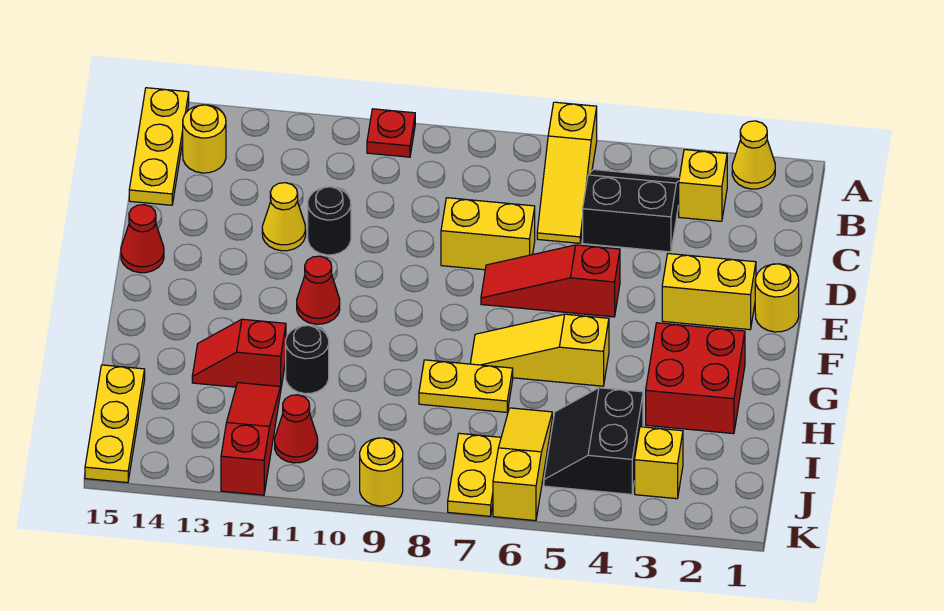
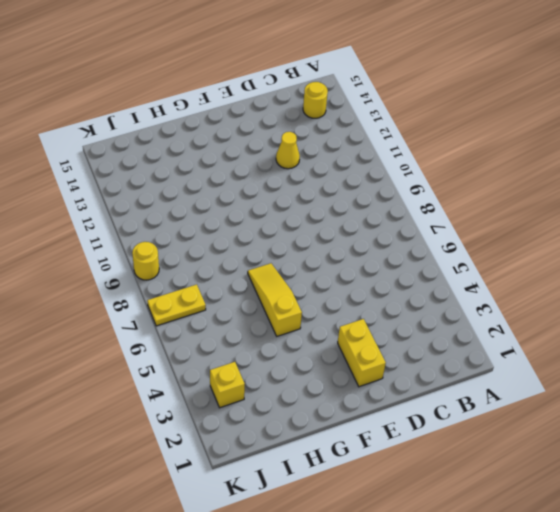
none -> yellow 1x1 cone [732,121,775,189]
none -> yellow 1x3 slope [537,102,597,243]
none -> red 1x1 plate [367,109,415,157]

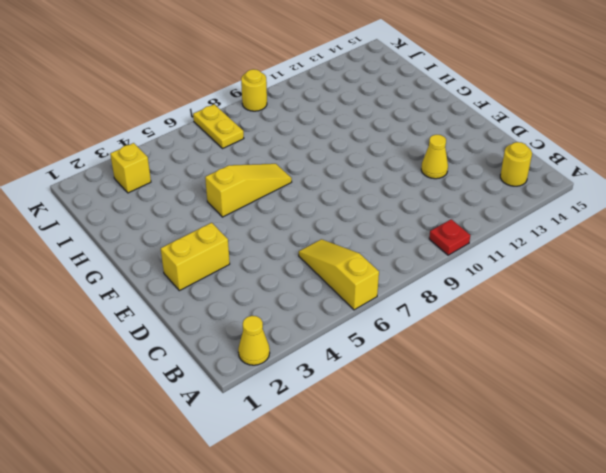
none -> yellow 1x3 plate [129,88,189,205]
none -> yellow 1x1 brick [679,150,727,221]
none -> black 2x2 slope [583,170,679,252]

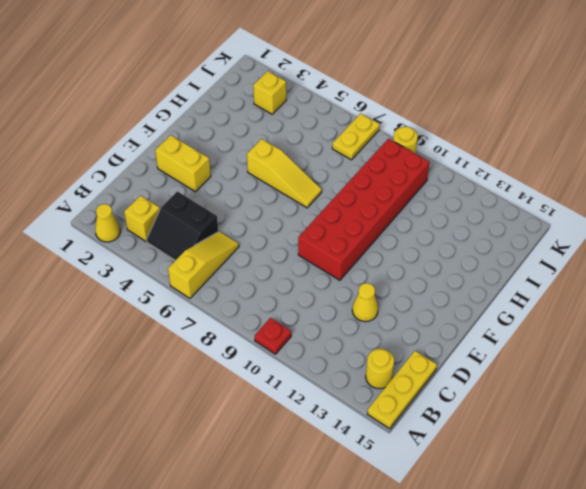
red 2x6 brick [298,139,430,280] -> none
none -> yellow 1x2 brick [441,198,535,270]
none -> black 1x1 round brick [308,187,351,255]
none -> yellow 1x1 round brick [755,264,799,332]

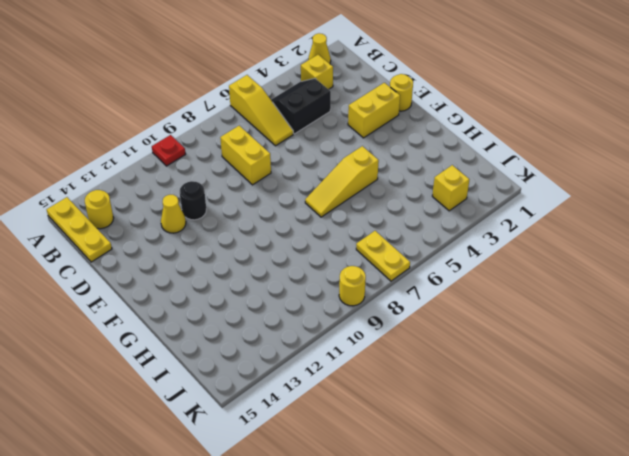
yellow 1x2 brick [220,126,271,185] -> yellow 1x2 brick turned to [441,198,535,270]
none -> red 1x3 slope [481,245,620,317]
none -> red 1x1 cone [121,205,164,273]
none -> red 1x1 cone [297,256,340,324]

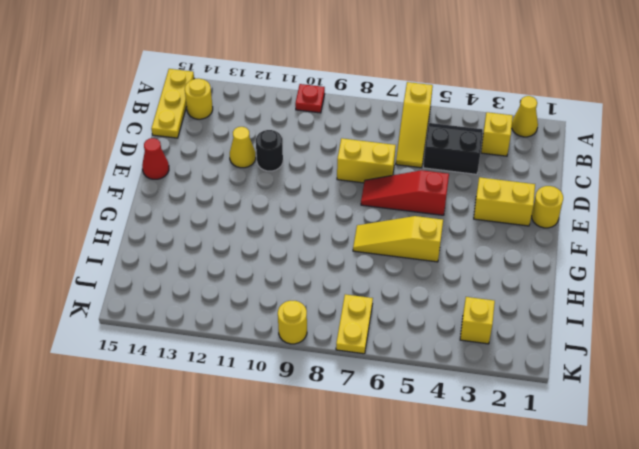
none -> red 1x1 cone [297,256,340,324]
none -> red 2x2 brick [646,323,745,434]
none -> yellow 1x2 plate [419,360,513,412]

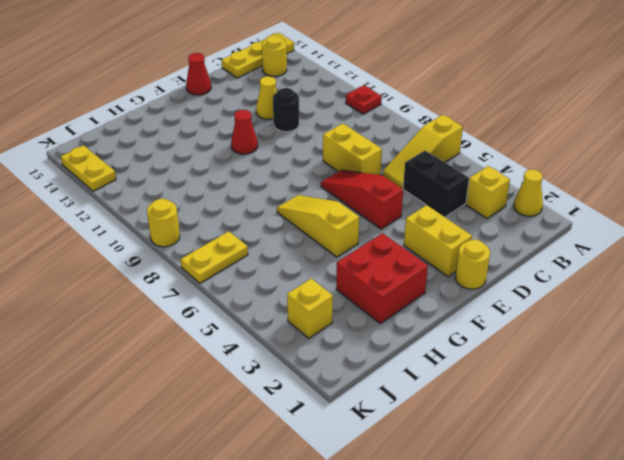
yellow 1x2 plate [61,145,116,191] -> yellow 1x2 plate moved to [419,360,513,412]
none -> black 1x1 round brick [286,325,329,394]
none -> red 1x2 slope [192,319,286,387]
none -> black 2x2 slope [544,388,643,494]

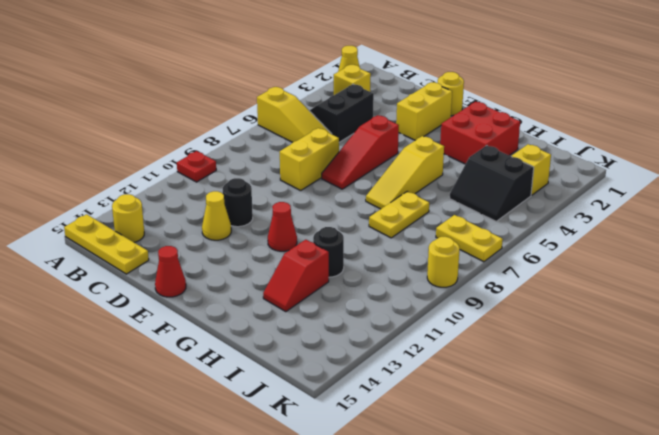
none -> yellow 1x3 slope [493,408,552,521]
none -> red 1x3 slope [221,383,281,495]
none -> yellow 1x3 plate [85,365,145,483]

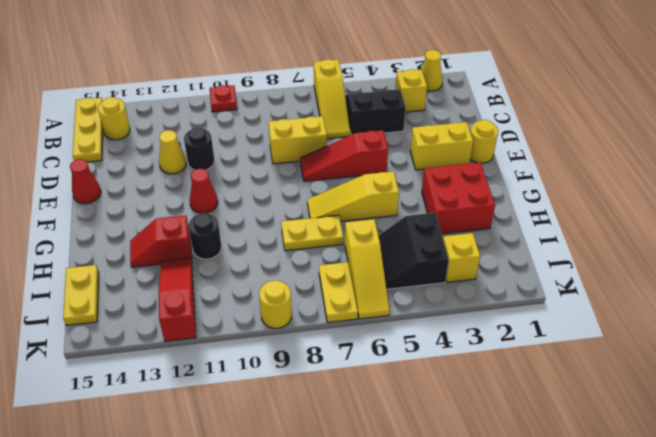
yellow 1x3 slope [345,219,390,319] -> yellow 1x3 slope turned to [493,408,552,521]
yellow 1x2 plate [63,265,99,326] -> yellow 1x3 plate [85,365,145,483]
none -> red 1x1 cone [275,395,318,463]

